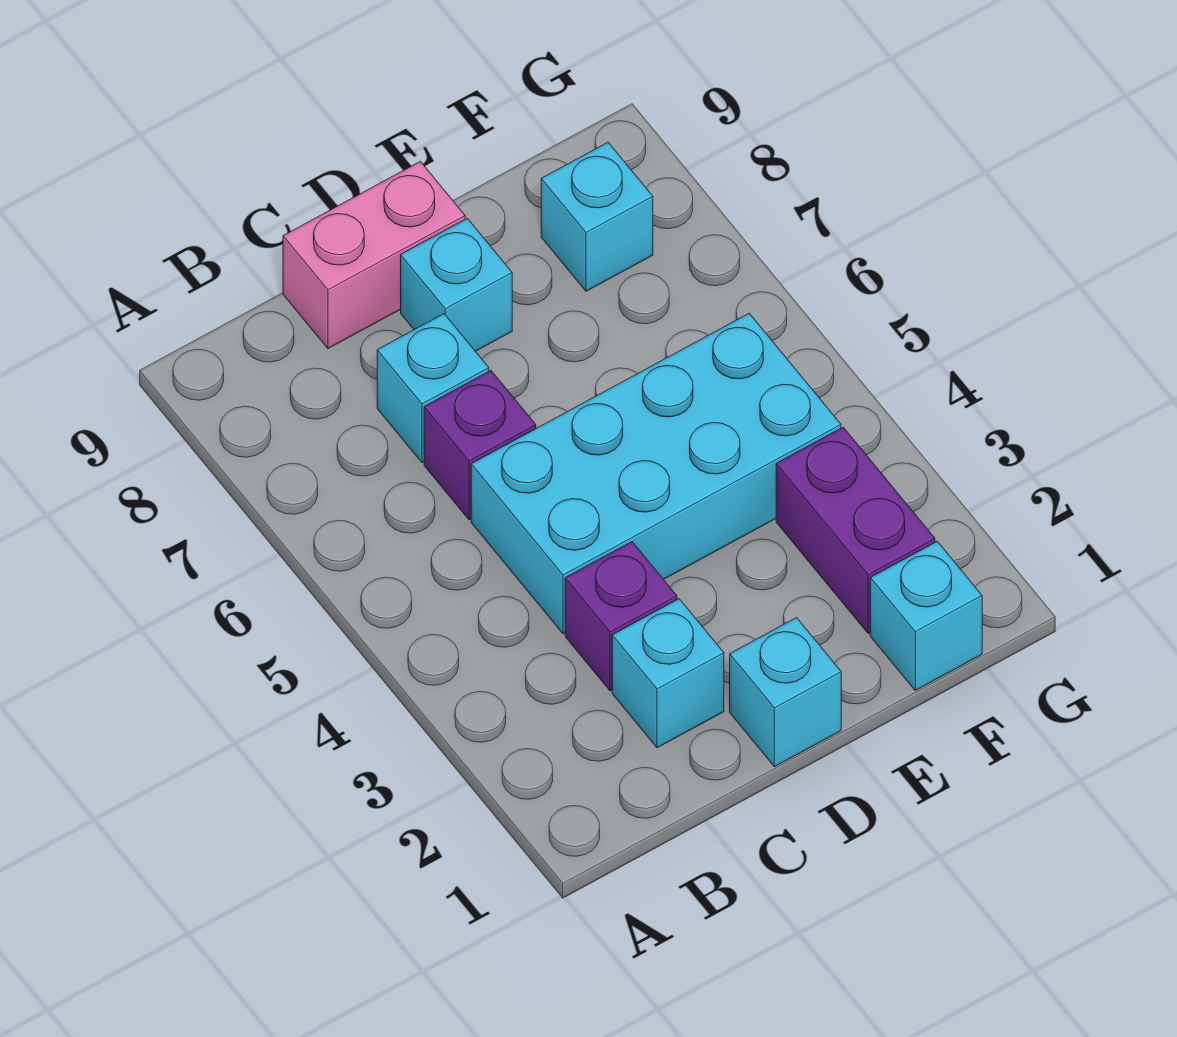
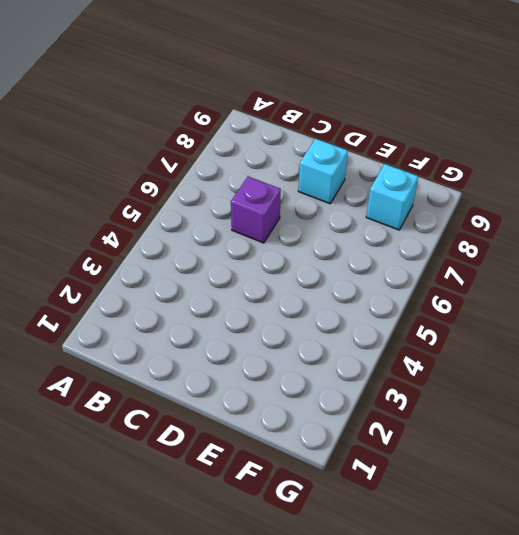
none -> cyan 1x1 brick [612,599,724,748]
none -> purple 1x1 brick [565,542,677,691]

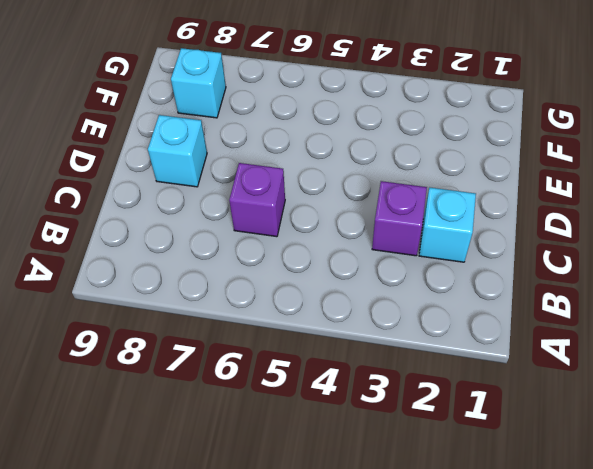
none -> cyan 2x4 brick [471,313,841,634]
none -> cyan 1x1 brick [377,314,489,463]

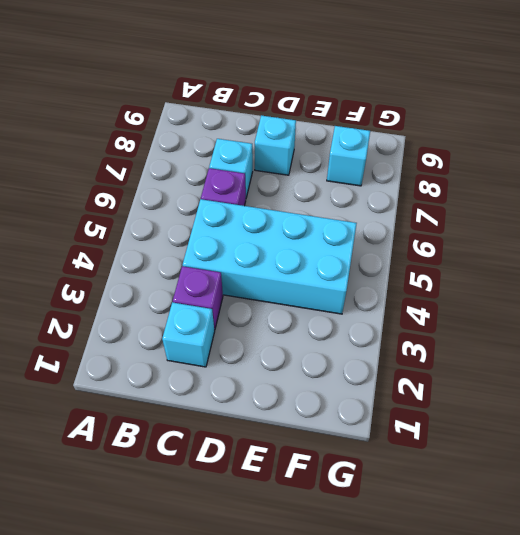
none -> pink 1x2 brick [283,161,465,349]
none -> cyan 1x1 brick [730,618,841,767]

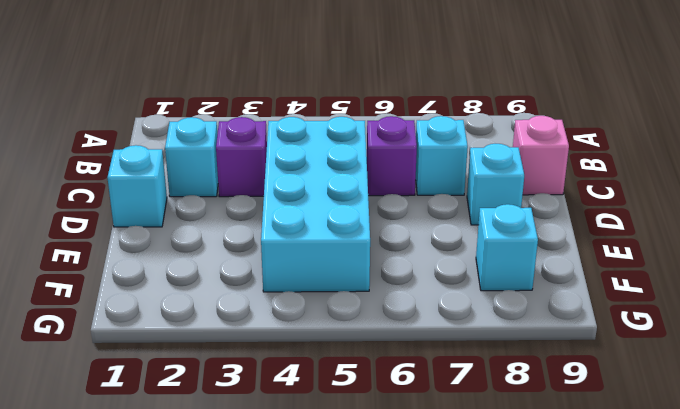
pink 1x1 brick [513,116,569,195] -> pink 1x2 brick [283,161,465,349]
none -> cyan 1x1 brick [870,541,982,690]
none -> purple 1x2 brick [776,427,935,634]

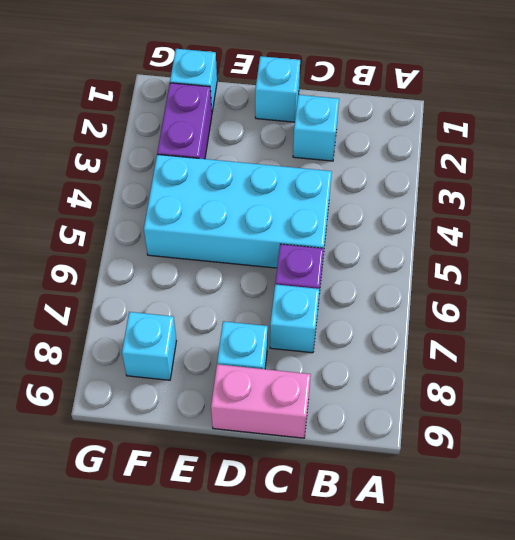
none -> purple 1x1 brick [565,542,677,691]

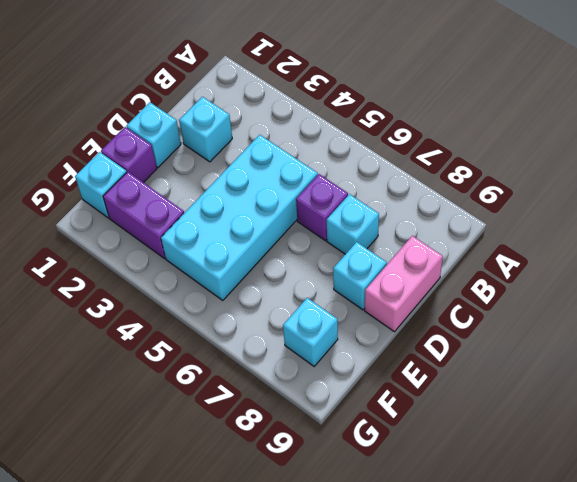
purple 1x1 brick [101,127,157,183] -> purple 1x1 brick moved to [565,542,677,691]

